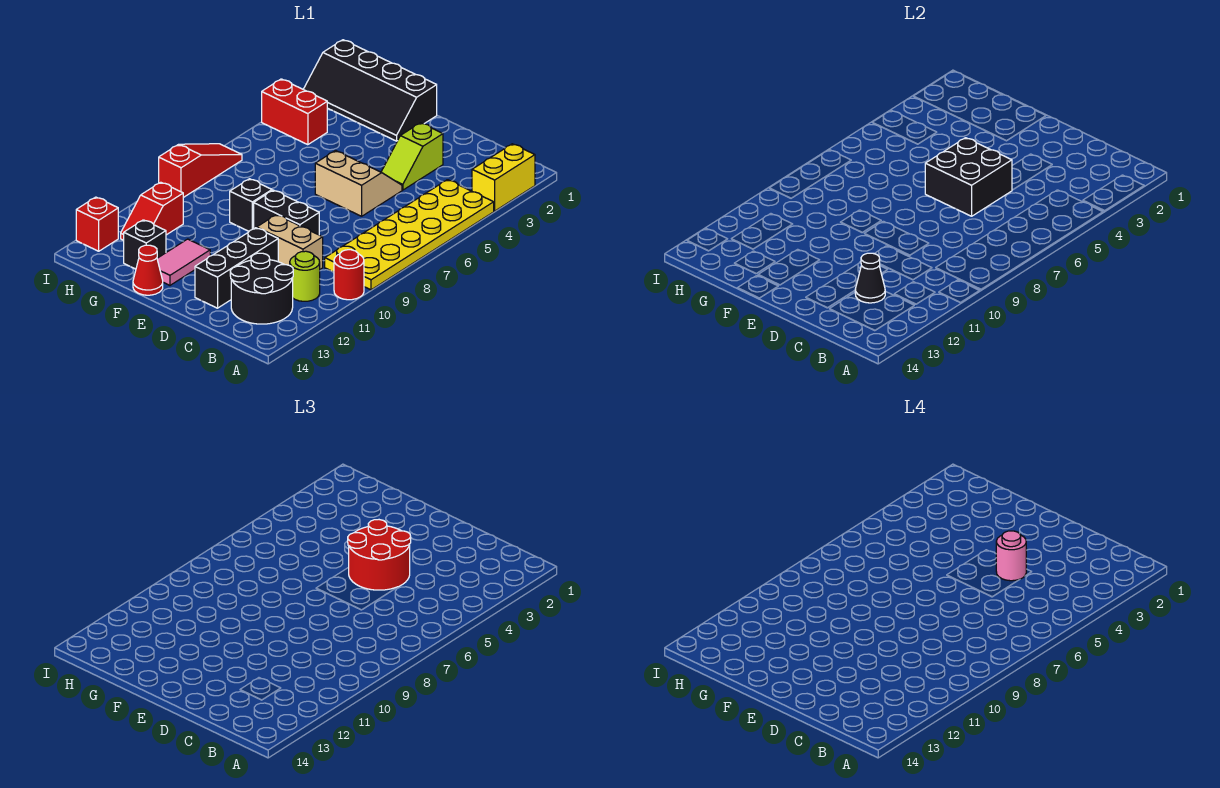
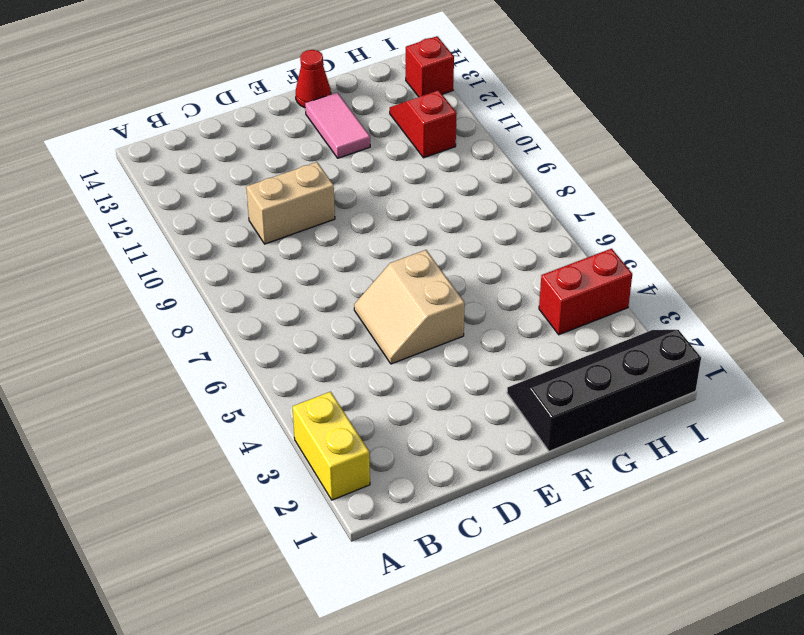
tan 2x2 slope [354,250,465,364] -> tan 2x2 slope turned to [315,151,402,216]
none -> yellow 2x6 plate [325,180,494,290]
none -> red 1x1 round brick [334,250,364,300]
none -> lime 1x1 round brick [290,251,320,301]

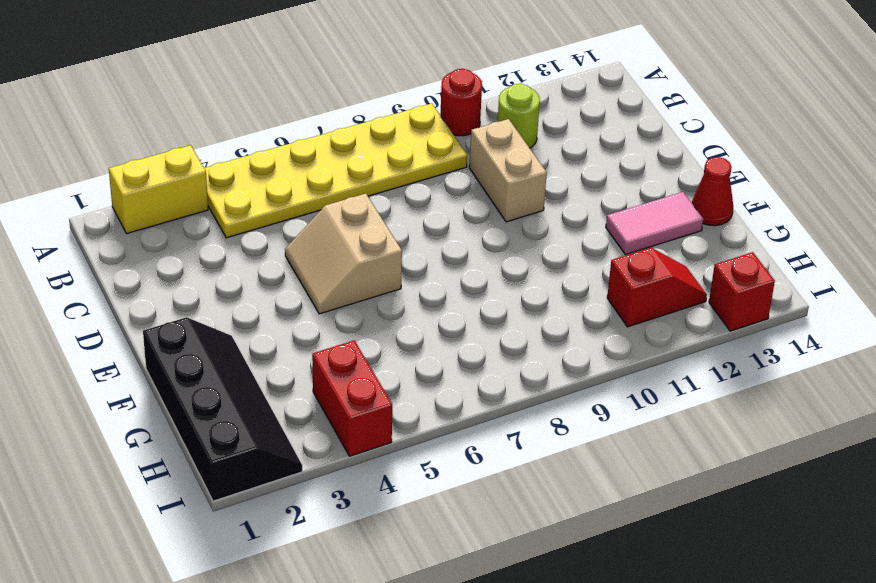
none -> black 2x2 round brick [230,253,293,324]
none -> lime 1x2 slope [381,123,443,190]
none -> black 1x2 brick [254,190,319,235]

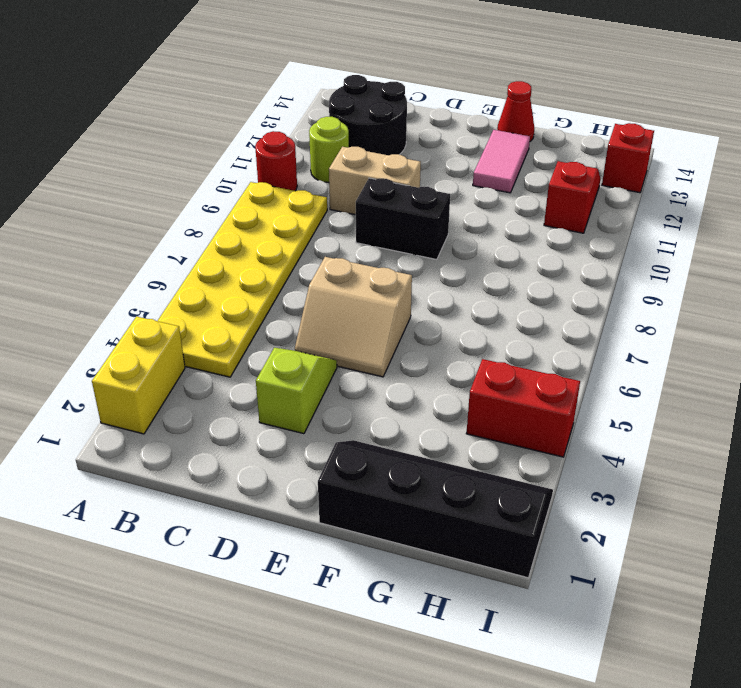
none -> black 1x3 brick [195,228,278,308]
none -> black 1x1 brick [230,179,272,231]
none -> black 1x1 brick [124,220,166,269]

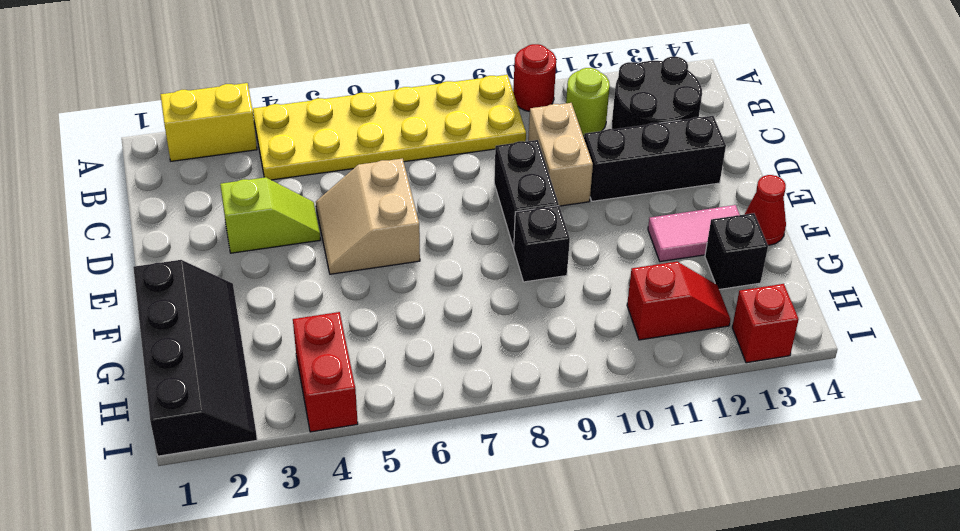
none -> red 1x3 slope [159,144,242,198]
none -> black 1x1 cone [855,253,885,303]
none -> black 2x2 brick [925,138,1012,216]

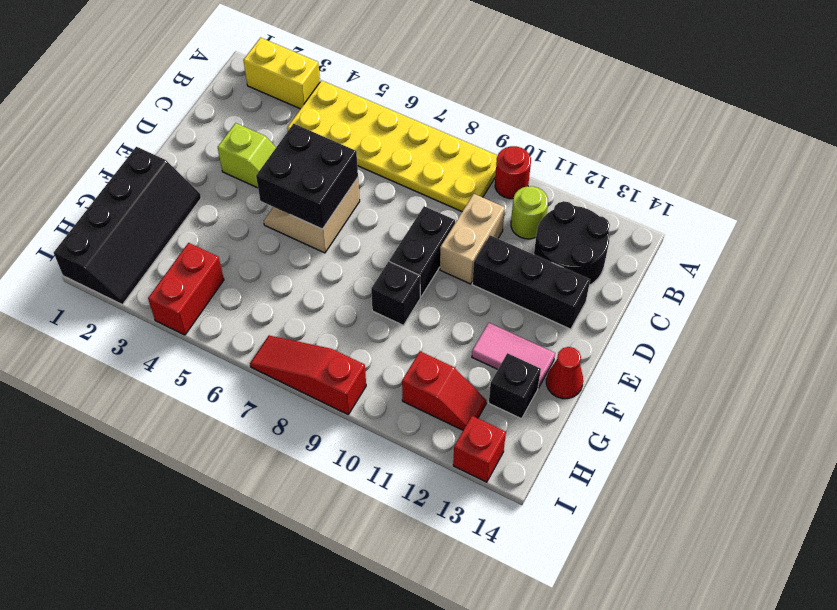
none -> black 1x1 cone [855,253,885,303]
none -> red 2x2 round brick [348,520,411,590]
none -> pink 1x1 round brick [996,531,1026,581]

